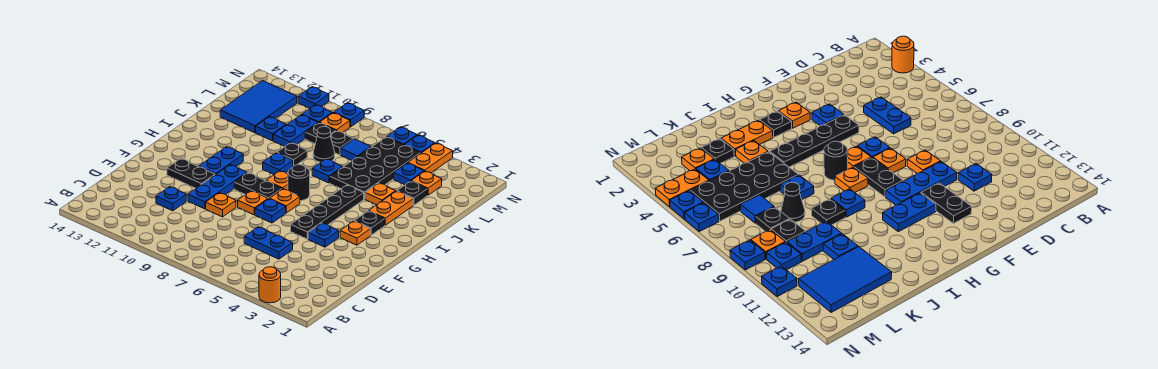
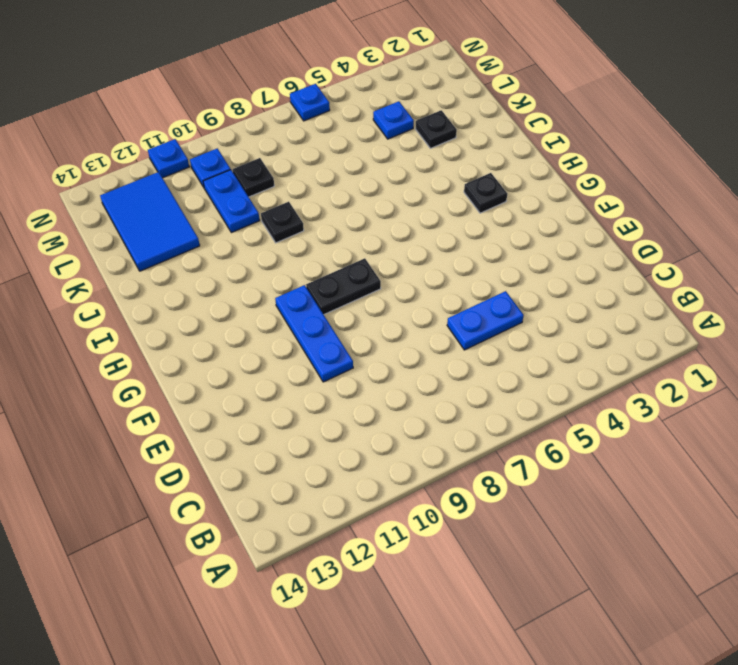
none -> orange 1x1 round brick [259,267,281,303]
none -> blue 1x1 plate [156,187,186,211]
none -> orange 1x1 plate [206,193,236,217]
none -> blue 1x1 plate [308,223,339,247]

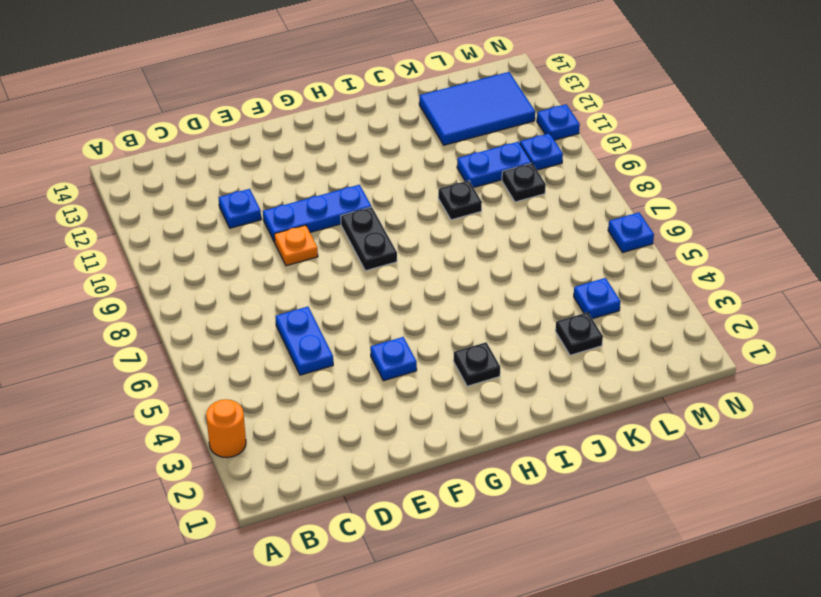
none -> black 1x4 plate [291,185,364,239]
none -> blue 1x1 plate [255,199,286,223]
none -> orange 1x1 plate [238,191,268,215]
none -> black 1x2 plate [167,159,215,188]

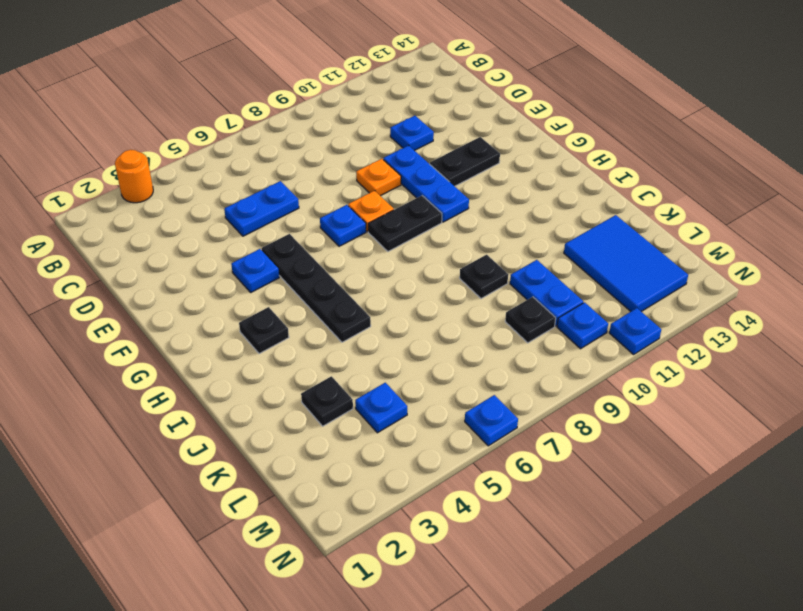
none -> orange 1x1 plate [340,221,371,245]
none -> orange 1x1 plate [270,189,300,213]
none -> blue 1x2 plate [199,147,243,175]
none -> black 1x1 round brick [288,165,310,201]

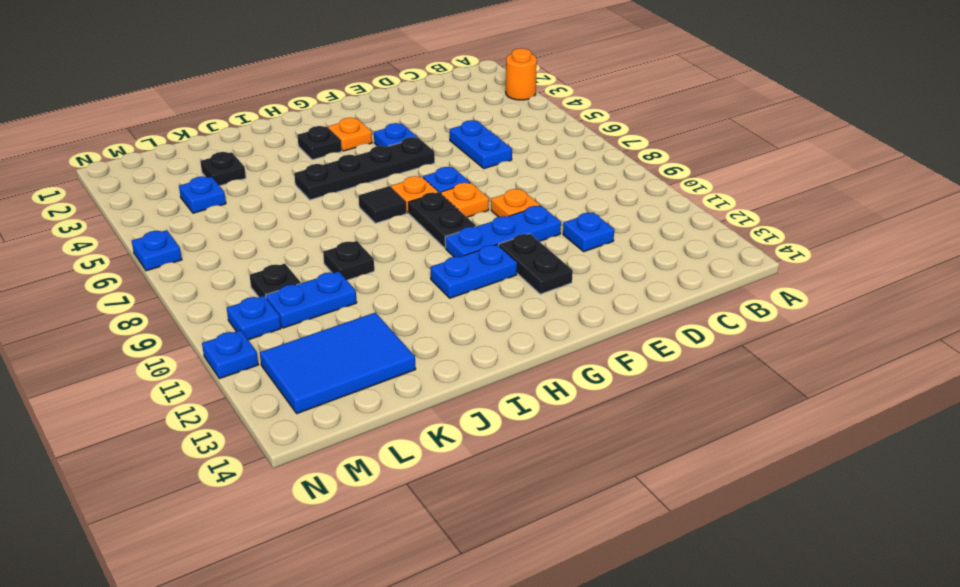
black 1x1 tile [359,186,407,223] -> black 1x1 round brick [288,165,310,201]
none -> orange 1x1 plate [266,171,288,190]
none -> orange 1x2 plate [369,191,413,225]
none -> blue 1x1 plate [263,153,293,174]
none -> orange 1x1 plate [365,183,396,205]

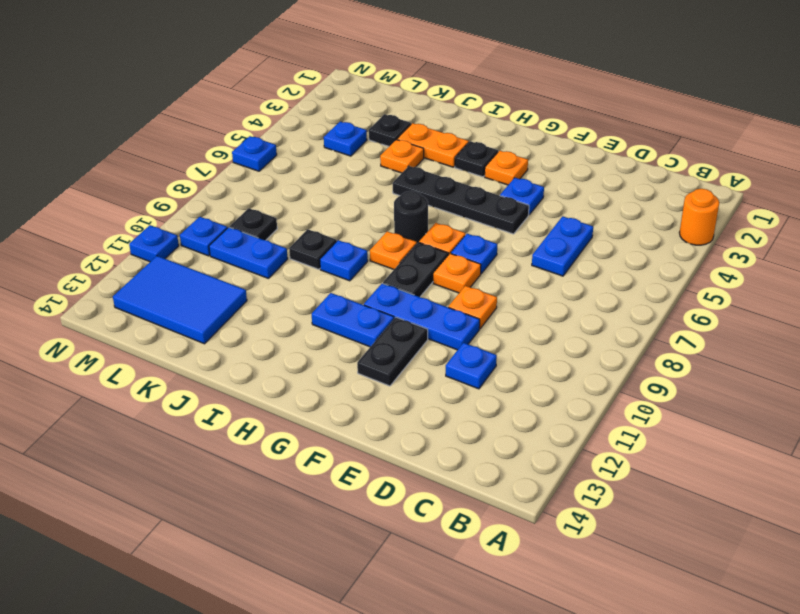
none -> black 2x4 plate [330,137,421,199]
none -> blue 1x1 plate [312,159,342,183]
none -> black 1x1 cone [313,127,335,162]
none -> blue 1x1 plate [256,117,286,141]

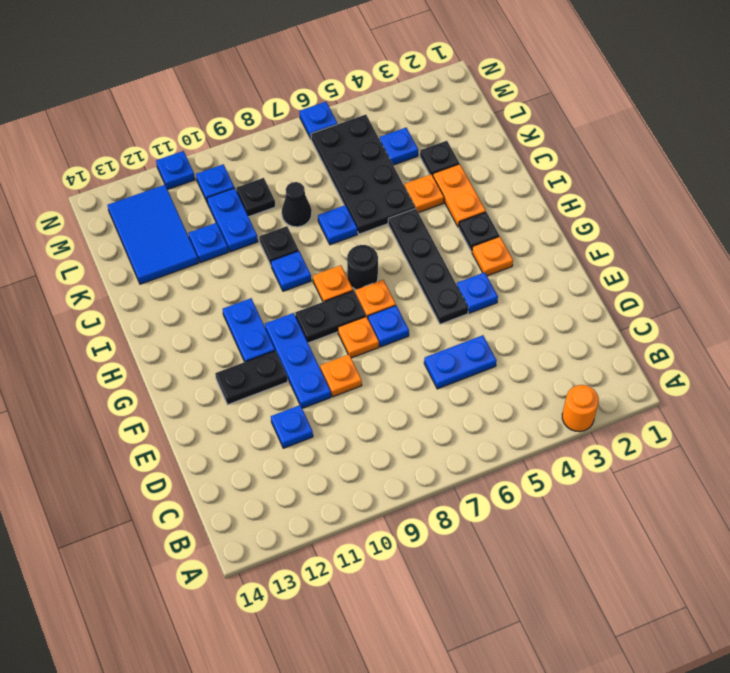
none -> orange 1x1 plate [412,171,442,195]
none -> blue 1x1 tile [341,139,371,160]
none -> black 1x1 plate [330,131,353,155]
none -> orange 1x2 plate [408,143,453,173]

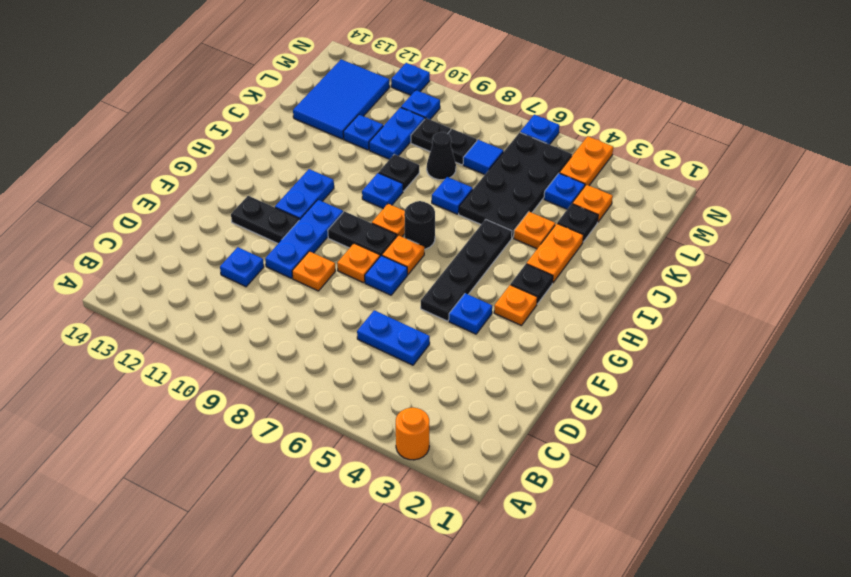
none -> orange 1x1 plate [320,113,350,132]
none -> blue 1x1 plate [405,135,435,153]
none -> blue 1x1 plate [334,103,364,127]

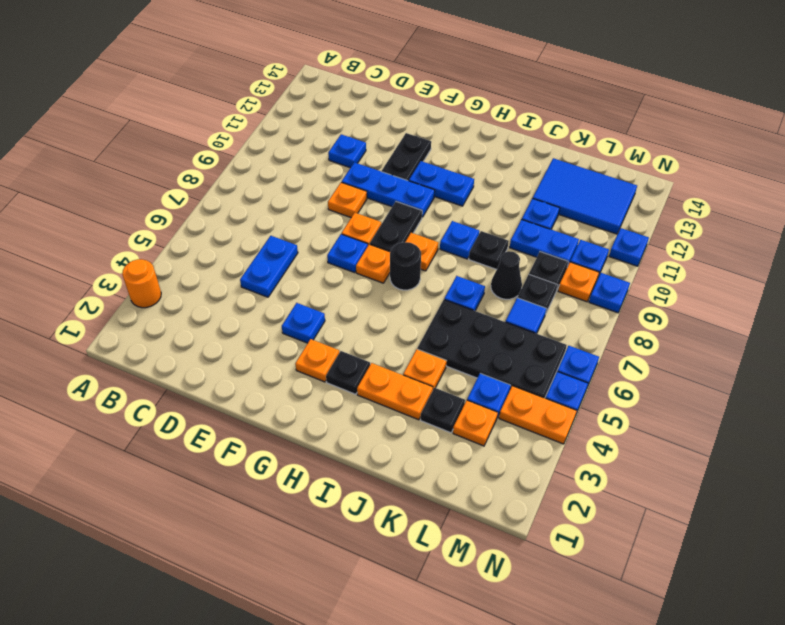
none -> black 1x4 plate [291,185,364,239]

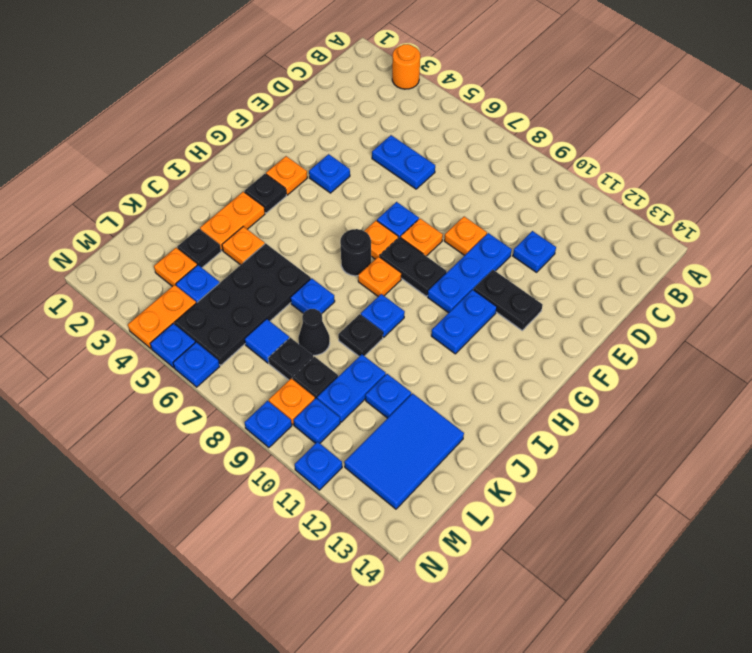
none -> black 1x4 plate [291,185,364,239]

